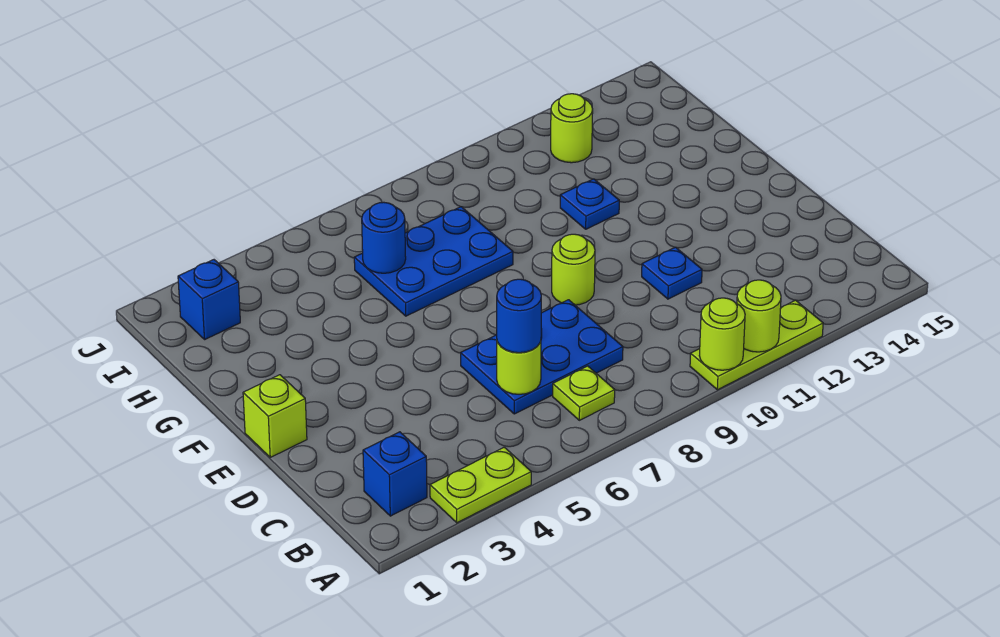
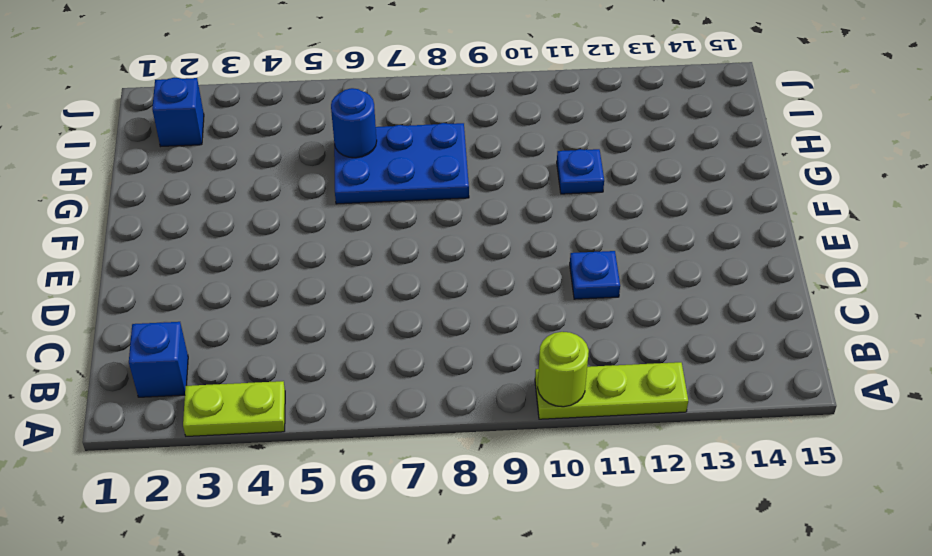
none -> lime 1x1 plate [553,366,615,420]
none -> blue 2x3 plate [461,300,623,414]
none -> lime 1x1 brick [243,375,307,457]

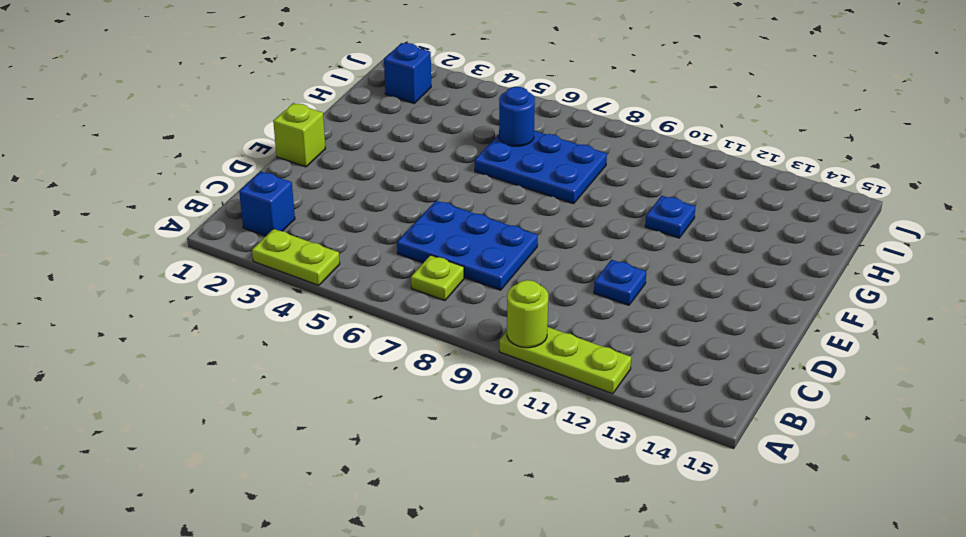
none -> lime 1x1 round brick [552,234,595,305]
none -> lime 1x1 round brick [551,94,593,163]
none -> lime 1x1 round brick [737,280,781,352]

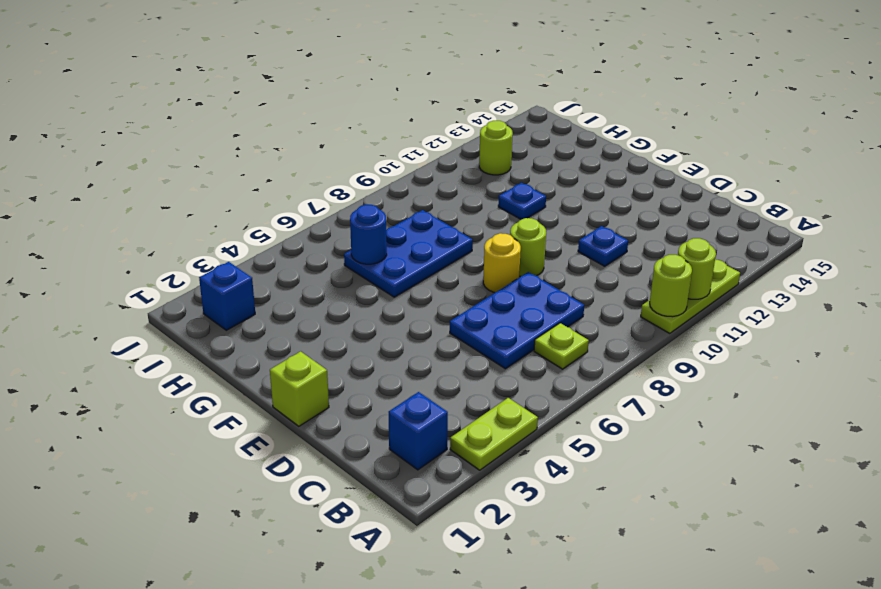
yellow 1x1 round brick [483,233,521,293] -> none
none -> lime 1x1 round brick [497,341,541,394]
none -> blue 1x1 round brick [497,279,541,353]

